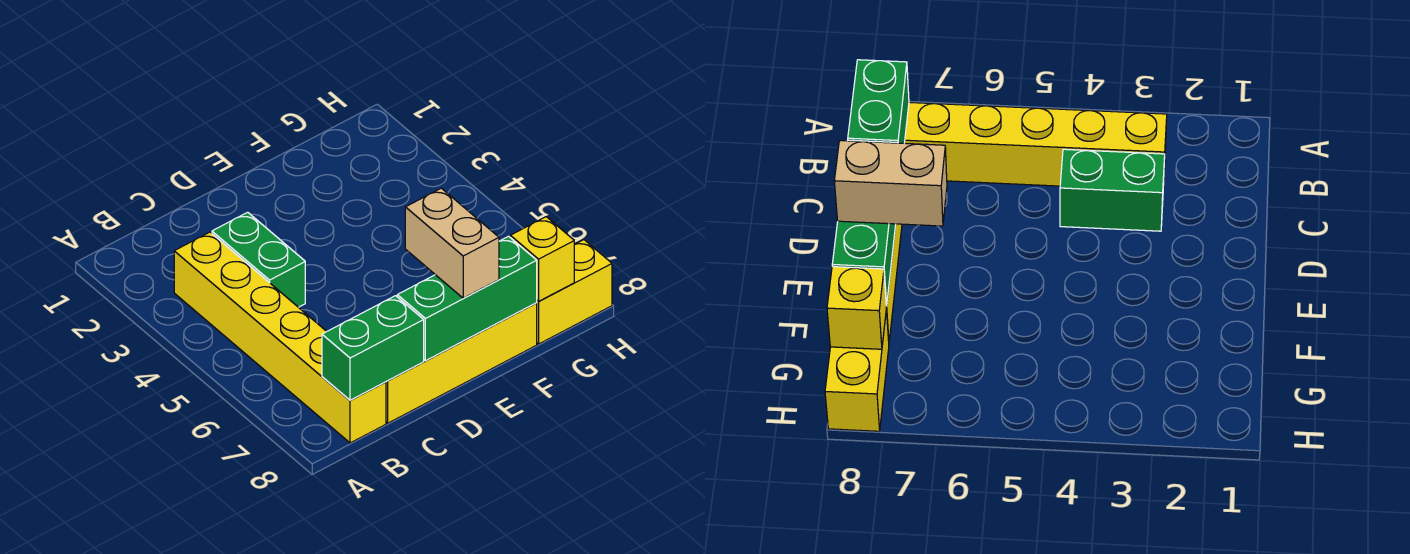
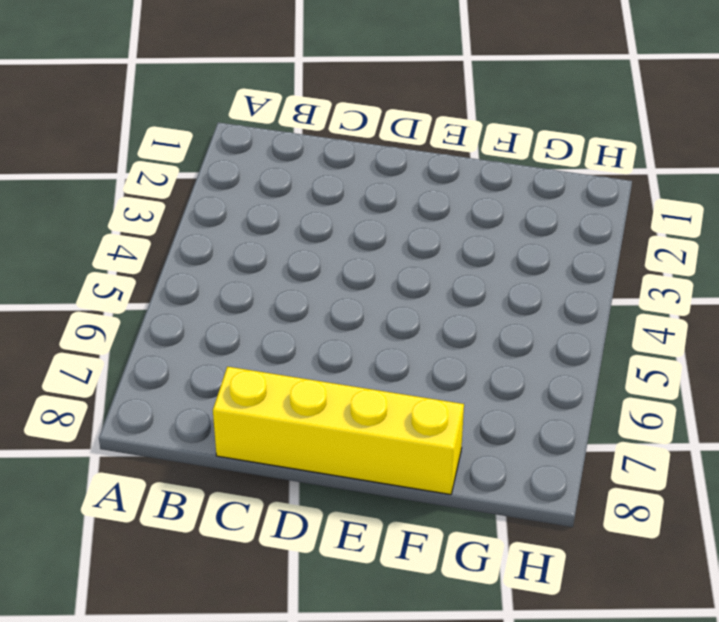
none -> yellow 1x6 brick [174,232,386,443]
none -> green 1x2 brick [212,212,305,307]

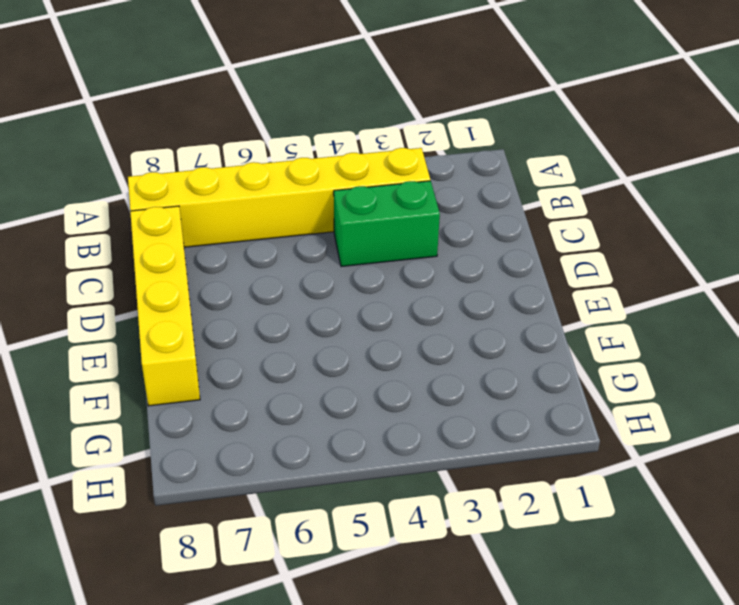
none -> yellow 1x2 brick [537,240,612,344]
none -> green 1x2 brick [322,296,424,400]

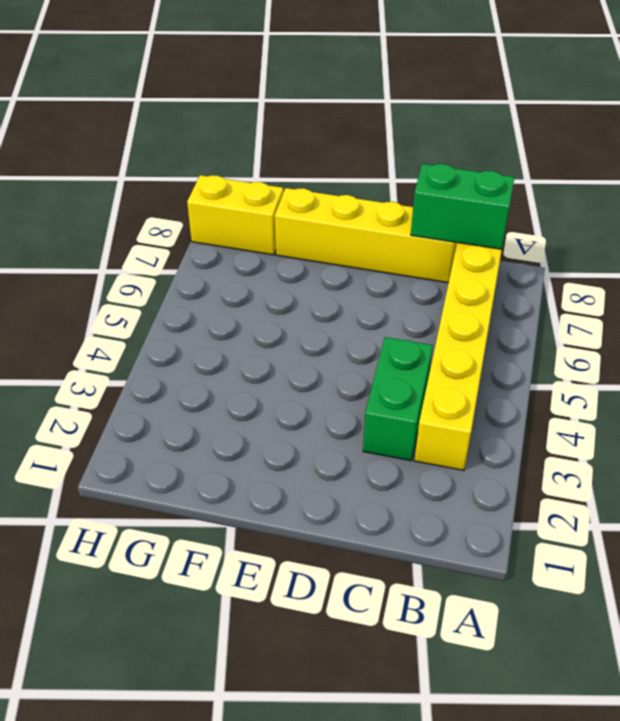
none -> green 1x3 brick [397,236,537,361]
none -> yellow 1x1 brick [510,217,574,301]

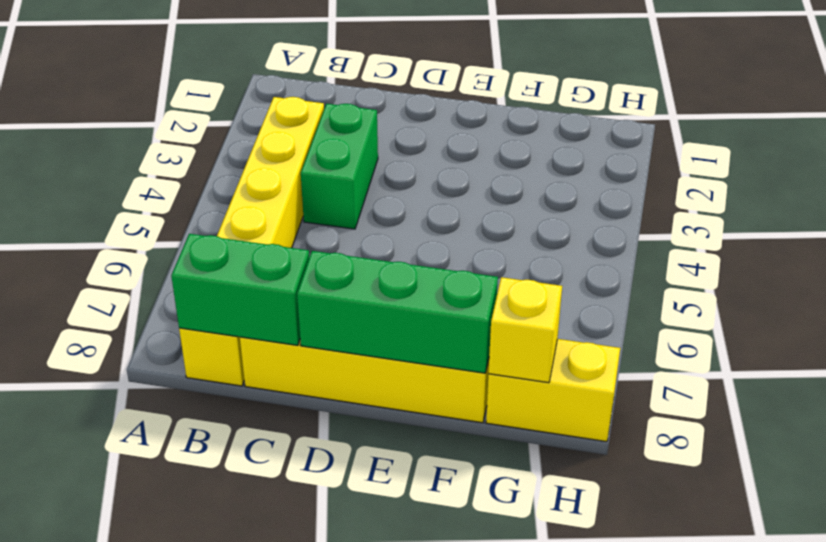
none -> tan 1x2 brick [405,188,499,298]

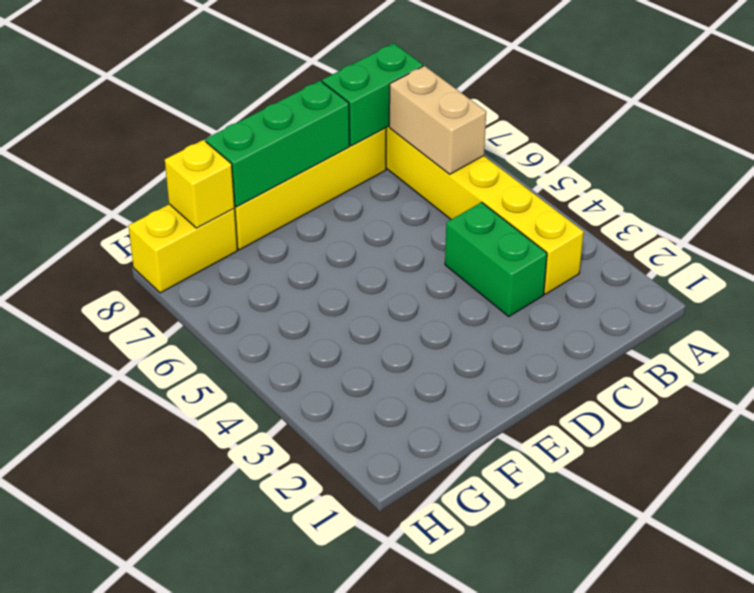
tan 1x2 brick [389,66,486,174] -> tan 1x2 brick moved to [405,188,499,298]

